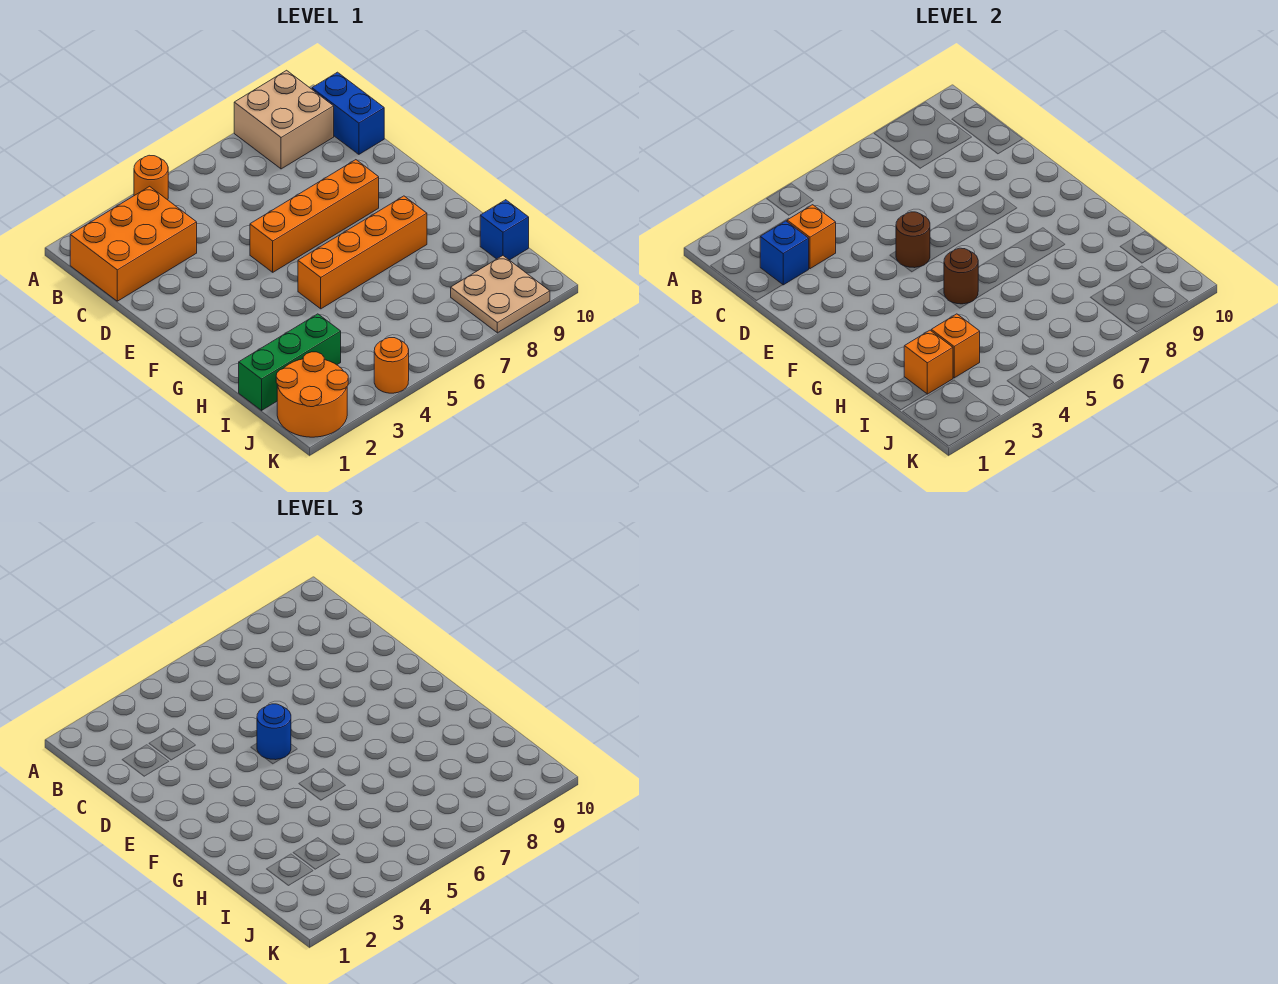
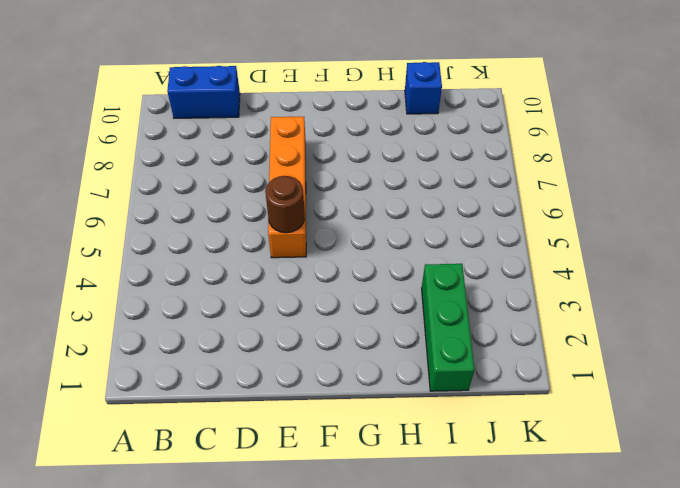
none -> orange 1x1 round brick [134,155,168,200]
none -> tan 2x2 brick [234,70,334,169]
none -> orange 2x3 brick [70,186,197,301]

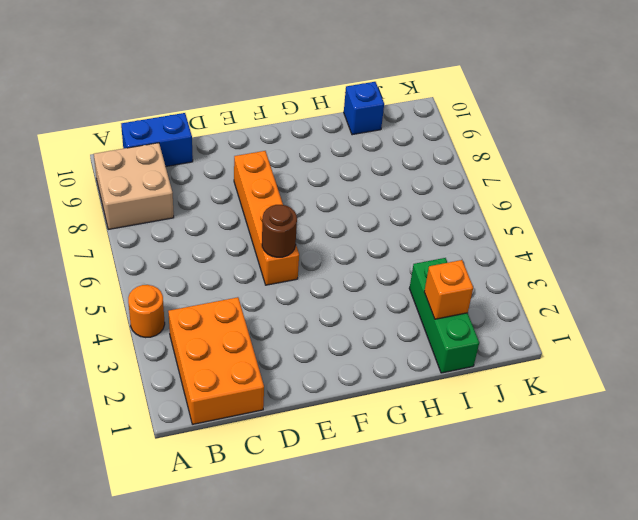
none -> orange 1x4 brick [298,196,427,309]
none -> orange 2x2 round brick [276,352,348,437]
none -> tan 2x2 plate [451,256,550,333]

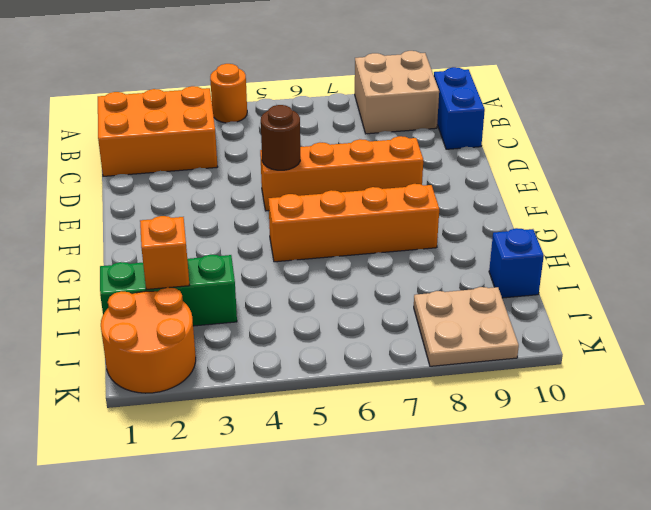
none -> orange 1x1 round brick [374,338,409,393]
none -> blue 1x1 brick [760,221,809,285]
none -> orange 1x1 brick [787,205,836,269]

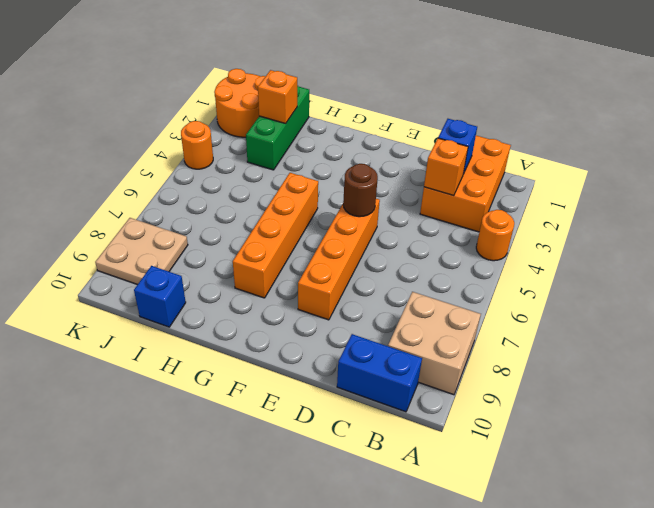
none -> brown 1x1 round brick [944,248,978,304]
none -> orange 1x1 brick [931,314,980,378]
none -> blue 1x1 round brick [257,704,291,760]

